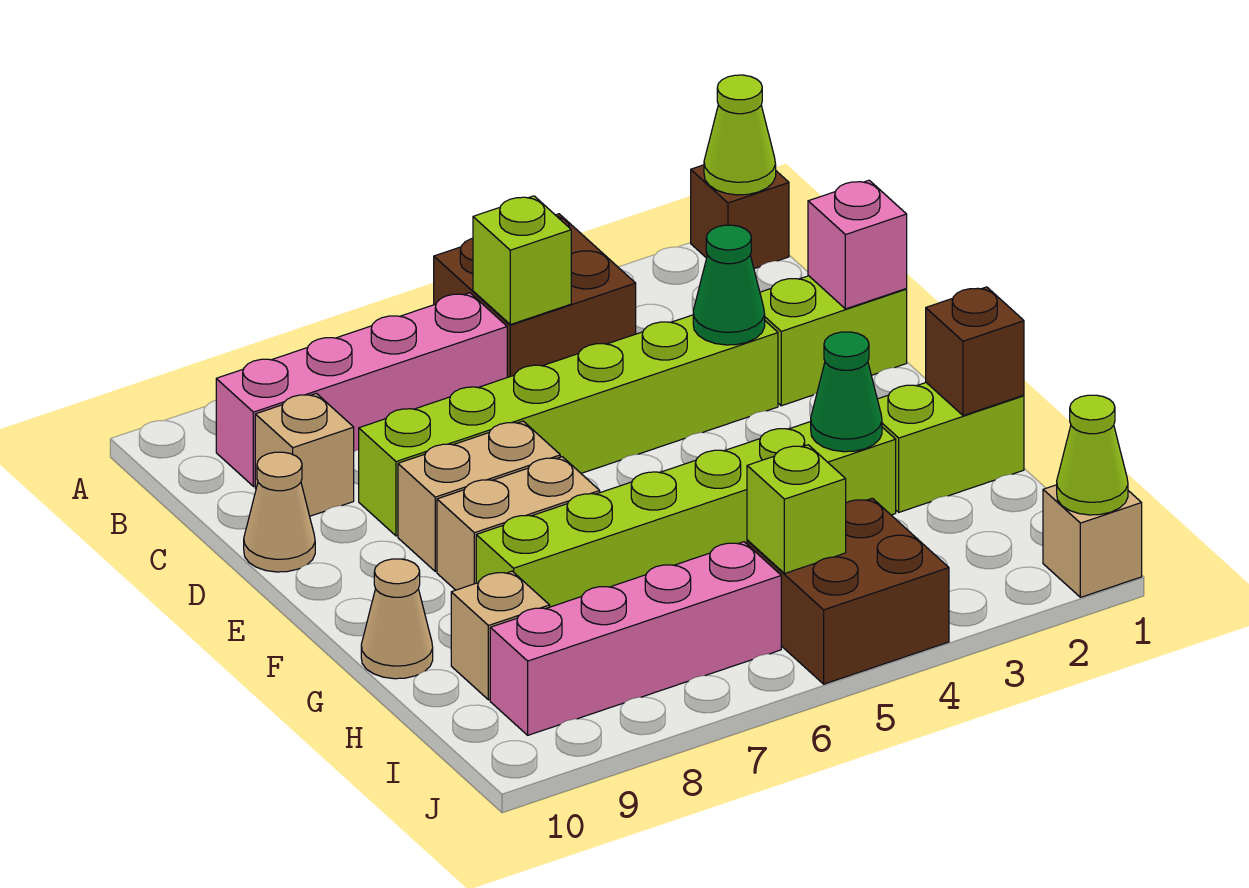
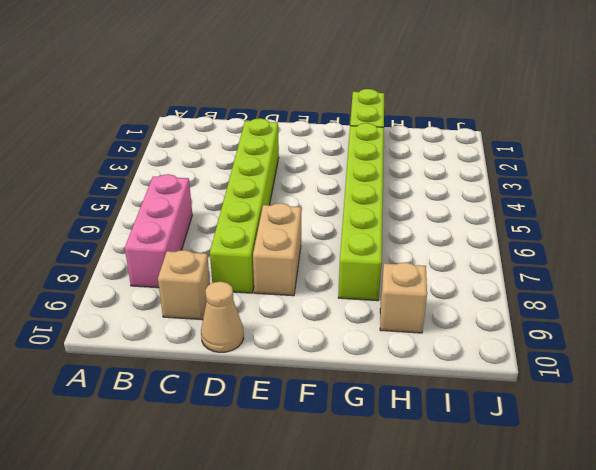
pink 1x3 brick [125,174,192,288] -> pink 1x4 brick [216,293,507,487]
none -> brown 1x1 brick [691,165,789,269]
none -> brown 2x2 brick [434,214,636,377]
none -> lime 1x2 brick [760,276,907,406]

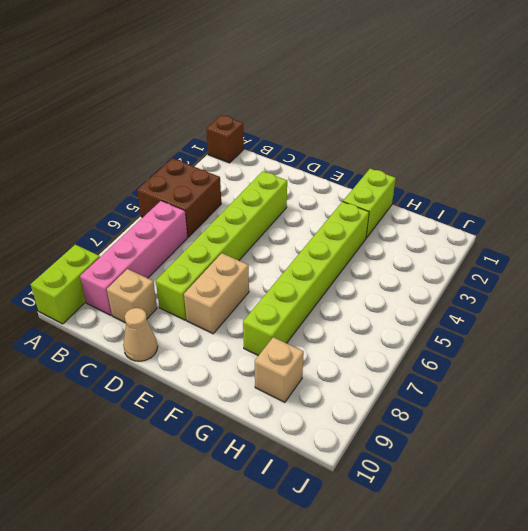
lime 1x2 brick [31,245,100,324] -> lime 1x2 brick moved to [760,276,907,406]
none -> tan 1x2 brick [437,457,600,590]
none -> tan 1x1 cone [361,559,433,679]
none -> brown 2x2 brick [747,498,949,684]

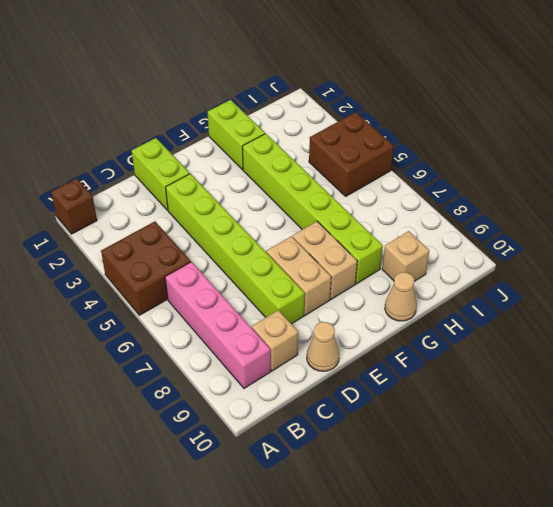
none -> pink 1x4 brick [490,542,781,735]
none -> tan 1x1 brick [1043,485,1142,597]
none -> lime 1x1 cone [704,75,776,195]

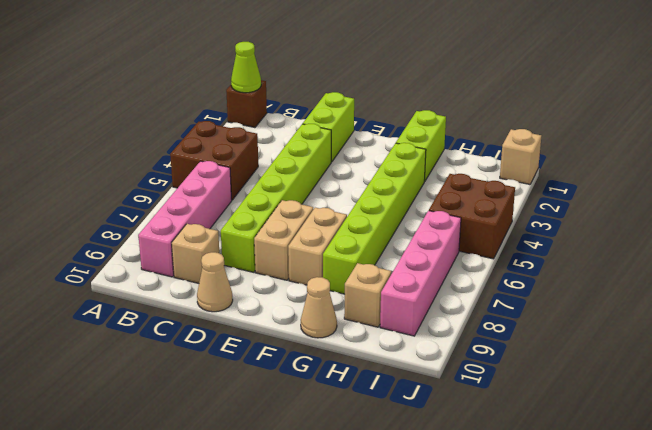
none -> lime 1x1 brick [473,196,571,325]
none -> pink 1x1 brick [808,180,907,309]
none -> green 1x1 cone [693,225,765,345]

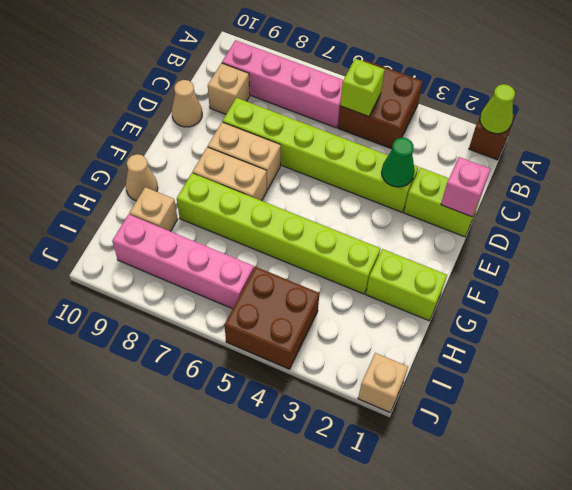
none -> brown 1x1 brick [926,287,1024,416]
none -> green 1x1 cone [811,332,882,452]
none -> lime 1x1 brick [747,445,846,574]

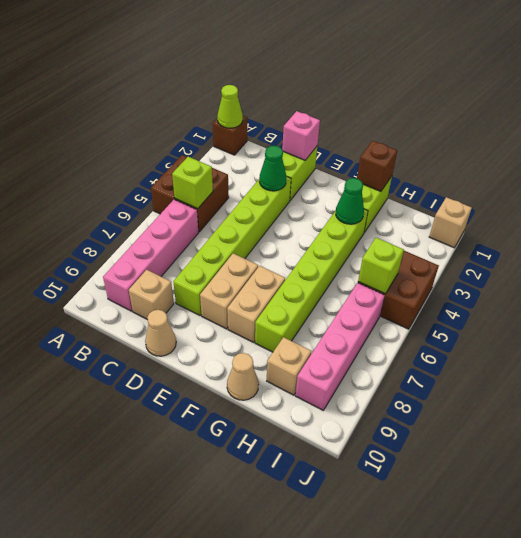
none -> lime 1x1 cone [1057,395,1128,515]

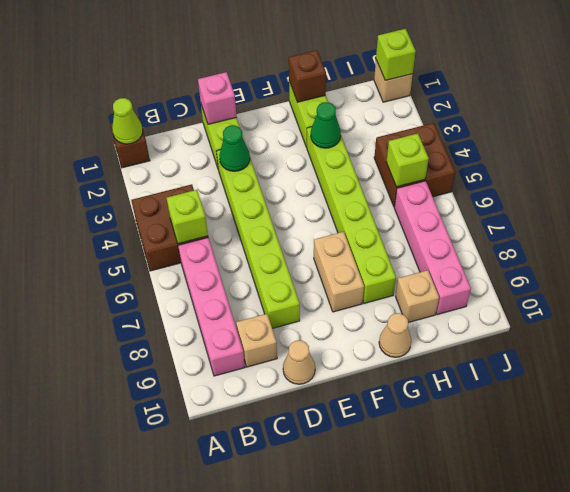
lime 1x1 brick [376,29,416,80] -> lime 1x1 cone [1057,395,1128,515]
none -> tan 1x2 brick [398,421,560,571]

